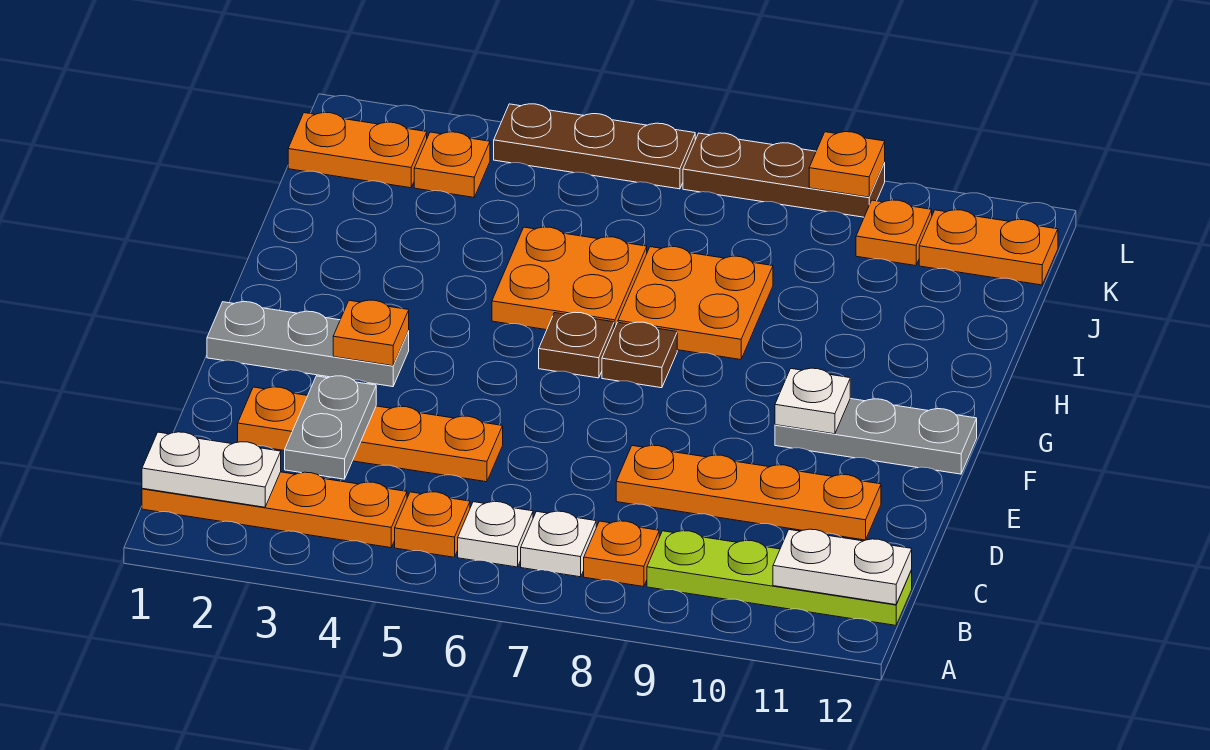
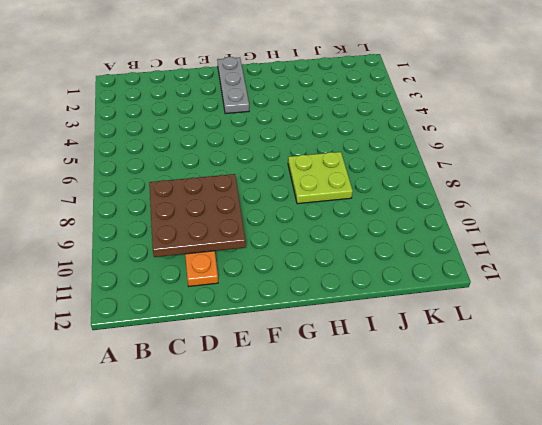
brown 3x3 plate [149,174,246,257] -> none
lime 2x2 plate [288,152,353,204] -> orange 2x2 plate [618,247,773,360]
none -> orange 1x4 plate [142,472,407,548]
none -> orange 1x1 plate [395,492,470,557]
none -> white 1x1 plate [458,502,533,567]

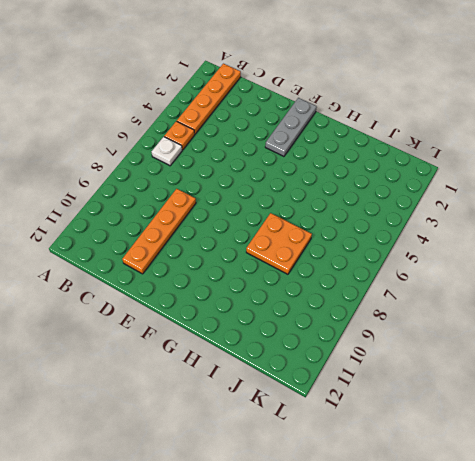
none -> white 1x1 plate [521,511,596,577]
none -> orange 1x1 plate [584,521,659,587]
none -> lime 1x4 plate [647,531,912,625]

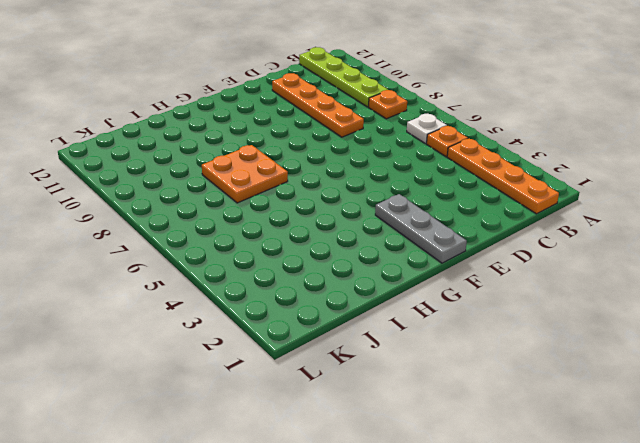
none -> white 1x1 plate [521,511,596,577]
none -> orange 1x4 plate [238,387,503,482]
none -> grey 1x3 plate [775,399,977,474]

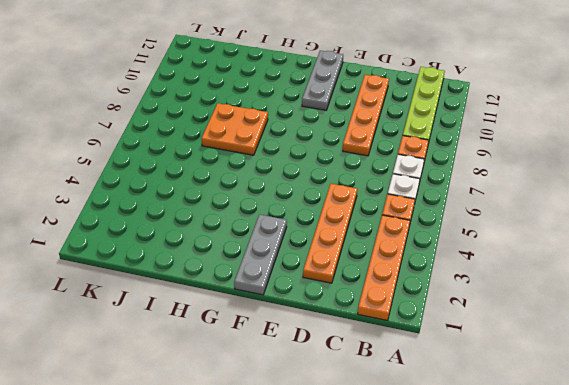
none -> brown 1x1 plate [539,312,614,378]
none -> brown 1x1 plate [602,322,677,388]
none -> orange 2x2 plate [492,227,647,330]

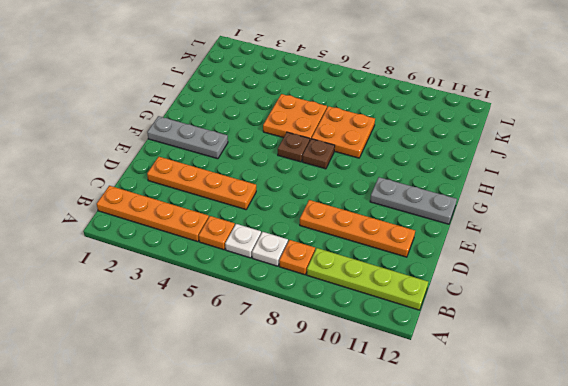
none -> orange 1x2 plate [288,113,427,188]
none -> orange 1x1 plate [414,132,490,197]
none -> orange 1x1 plate [856,200,932,266]

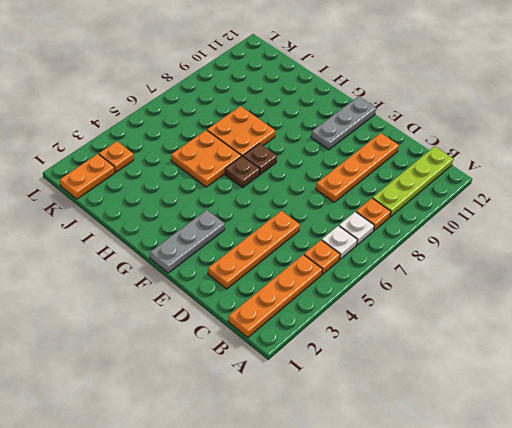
none -> orange 1x1 plate [856,200,932,266]
none -> orange 1x2 plate [919,210,1058,285]
none -> brown 1x3 plate [494,104,695,189]

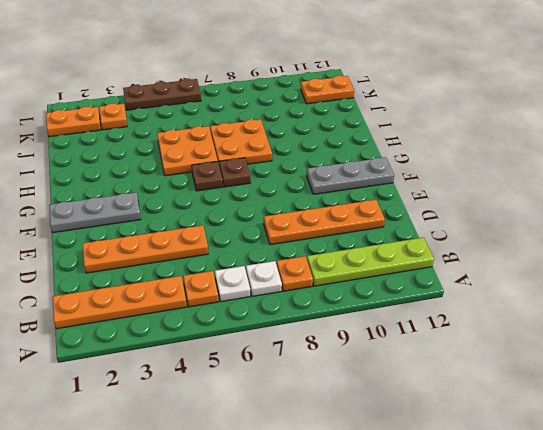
none -> orange 1x1 plate [856,200,932,266]
none -> brown 1x3 plate [683,133,885,217]
none -> white 1x2 plate [142,432,281,507]

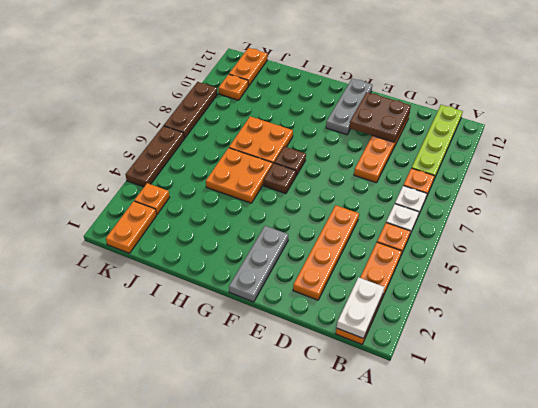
brown 2x2 plate [349,92,411,142] -> none
none -> white 1x2 plate [773,529,912,605]
none -> grey 1x2 plate [285,376,376,479]
none -> orange 1x1 plate [333,300,409,366]

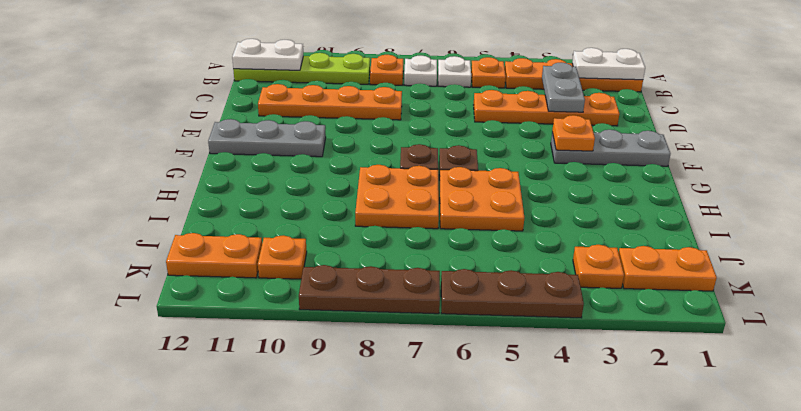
none -> white 1x1 plate [775,368,850,434]
none -> orange 1x1 plate [809,132,885,197]

